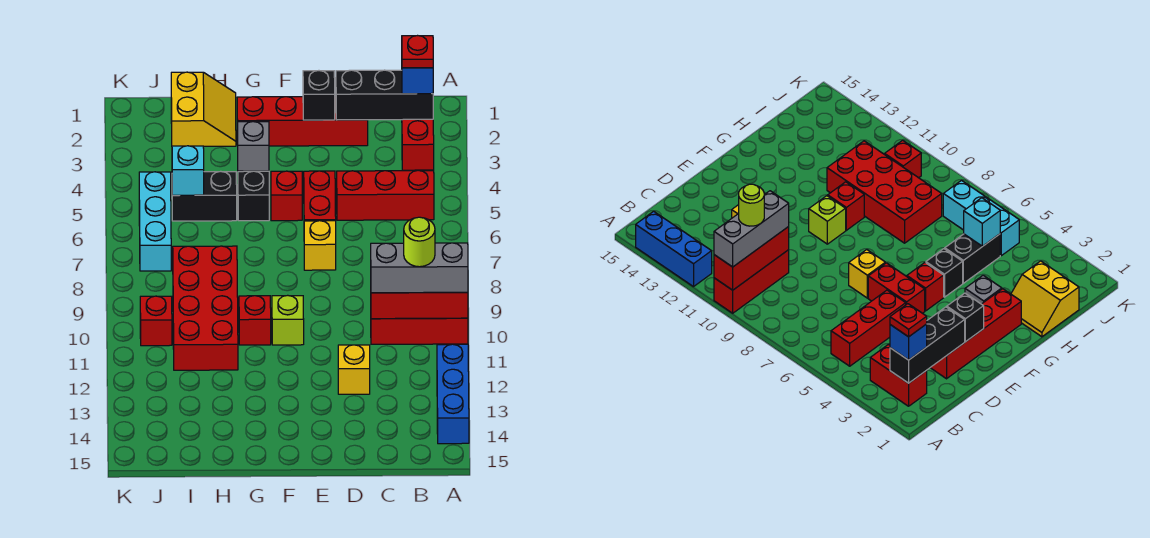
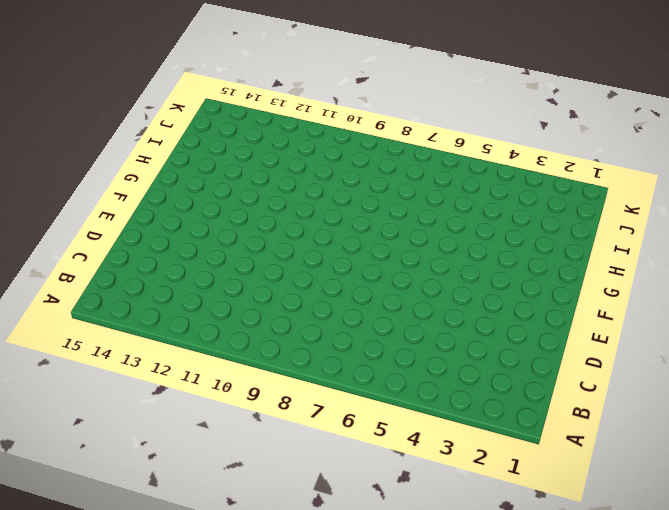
none -> red 1x3 brick [371,318,468,344]
none -> blue 1x3 brick [437,344,469,444]
none -> red 1x2 brick [402,119,434,170]

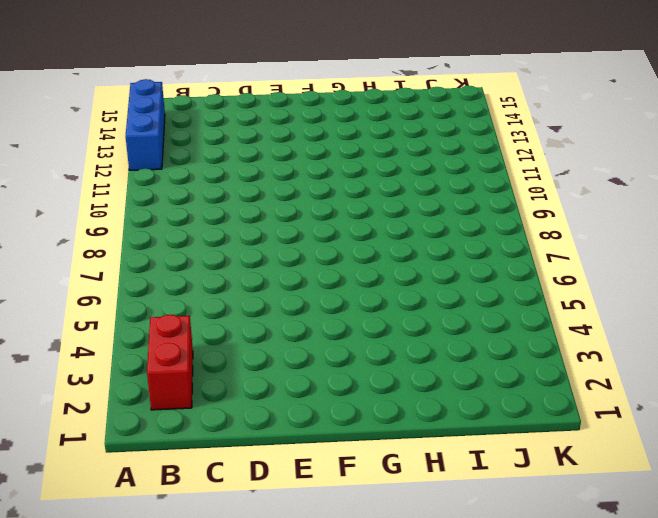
none -> red 1x3 brick [371,318,468,344]
none -> red 1x3 brick [337,170,434,220]
none -> red 1x4 brick [237,96,368,146]

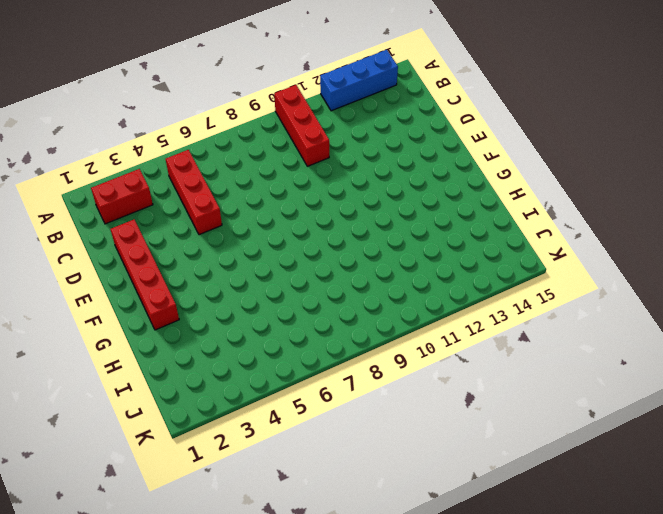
none -> yellow 1x1 brick [338,345,370,394]
none -> red 1x2 brick [304,171,336,221]
none -> yellow 1x1 brick [304,221,336,270]

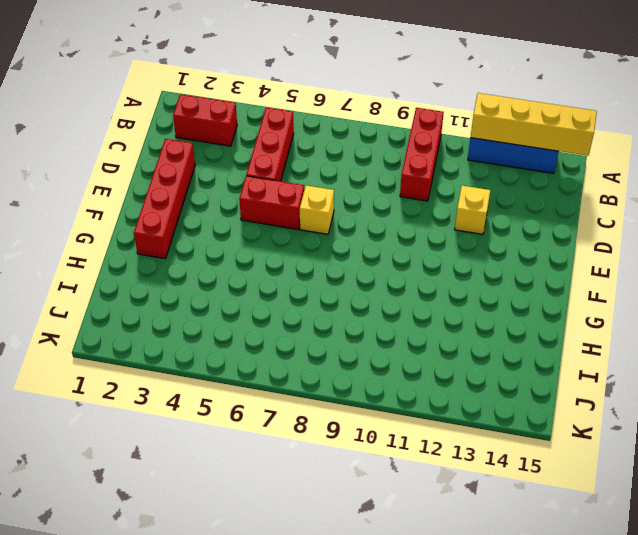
yellow 1x4 brick [471,93,597,156] -> none
none -> red 1x1 brick [271,171,302,221]
none -> lime 1x1 brick [272,295,304,345]
none -> grey 1x1 brick [238,122,269,171]

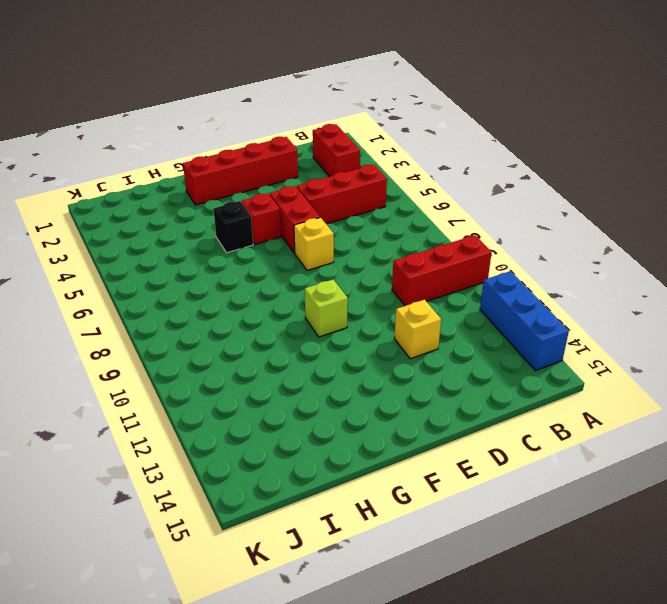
none -> grey 1x1 brick [238,122,269,171]
none -> red 1x1 brick [239,296,271,345]
none -> yellow 2x2 slope [171,72,236,146]

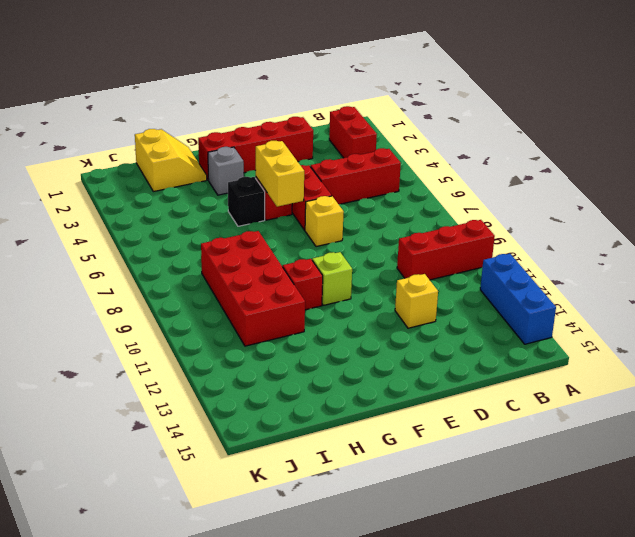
yellow 1x2 brick [255,141,304,207] -> none
none -> black 1x2 brick [172,171,237,221]
none -> cyan 1x3 brick [139,172,171,271]
none -> red 1x1 brick [140,296,172,346]

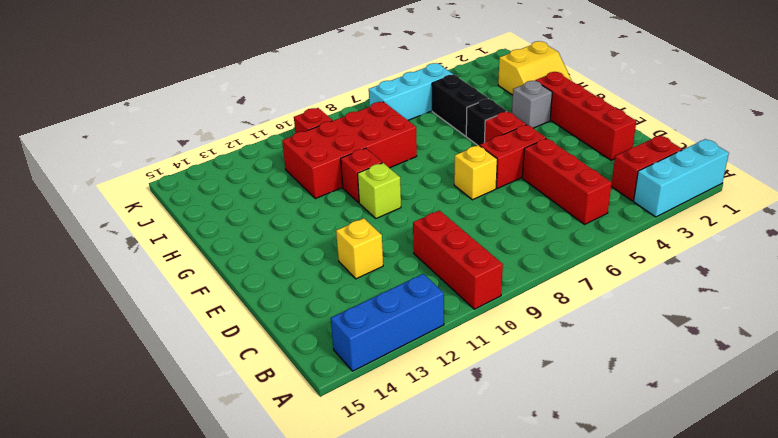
cyan 1x3 brick [634,139,729,217] -> none
none -> red 1x3 brick [371,292,468,319]
none -> black 1x3 brick [336,70,433,120]
none -> black 1x1 brick [303,71,335,120]

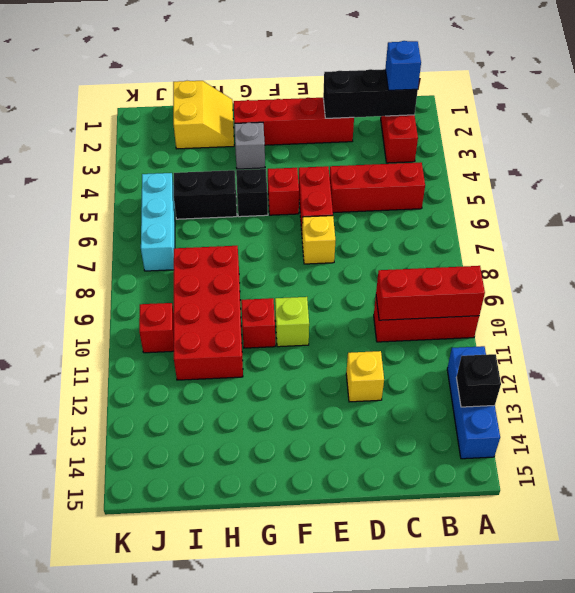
black 1x1 brick [456,354,501,407] -> black 1x1 brick moved to [303,71,335,120]
none -> cyan 1x1 brick [172,146,204,195]
none -> grey 1x3 brick [371,243,468,293]
none -> red 1x1 plate [402,36,433,68]

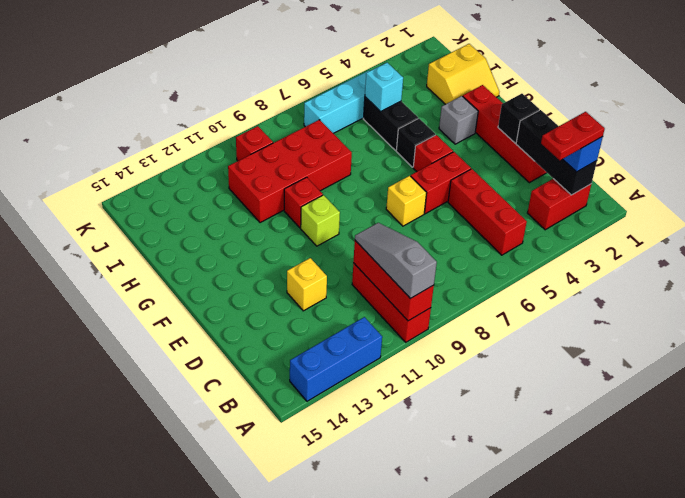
grey 1x3 slope [355,223,437,299] -> grey 1x3 brick [371,243,468,293]
red 1x2 plate [541,112,605,160] -> red 1x1 plate [402,36,433,68]
none -> lime 1x1 round brick [404,217,435,267]

